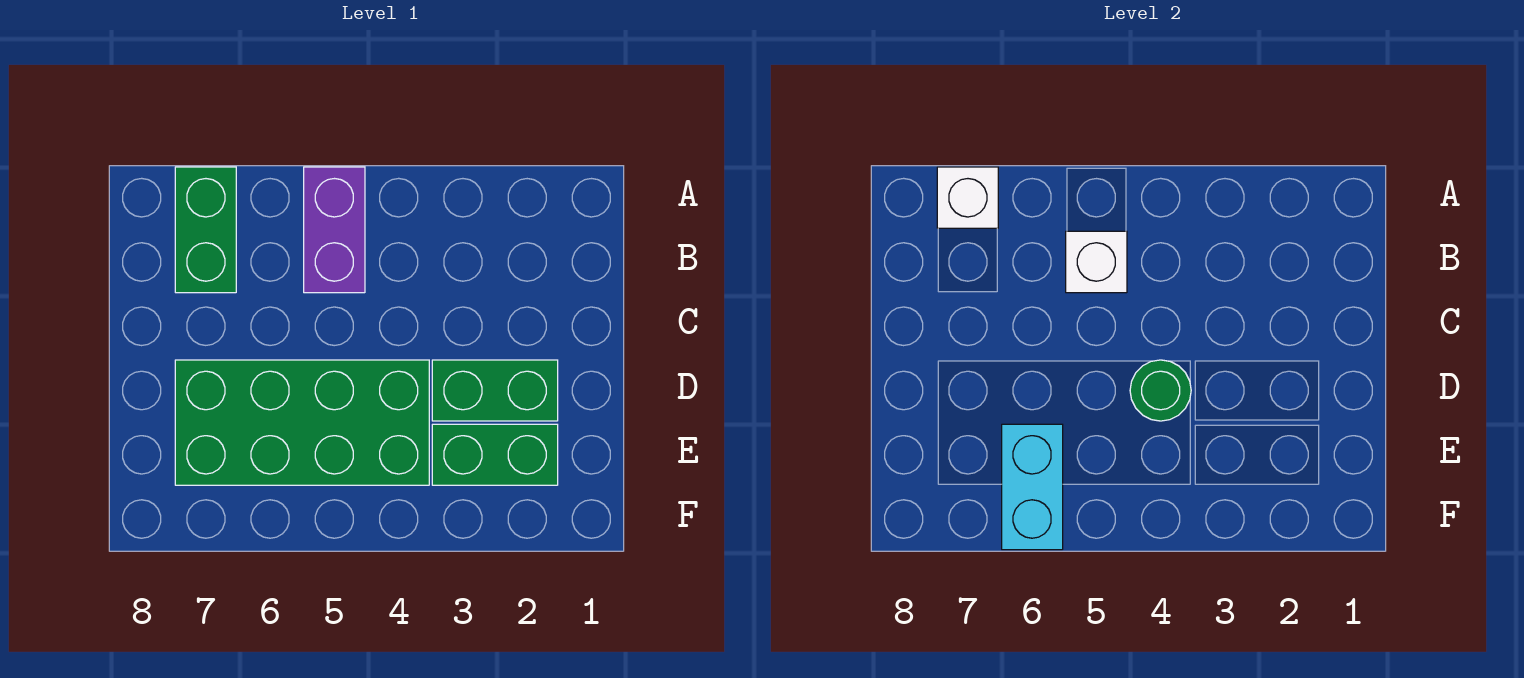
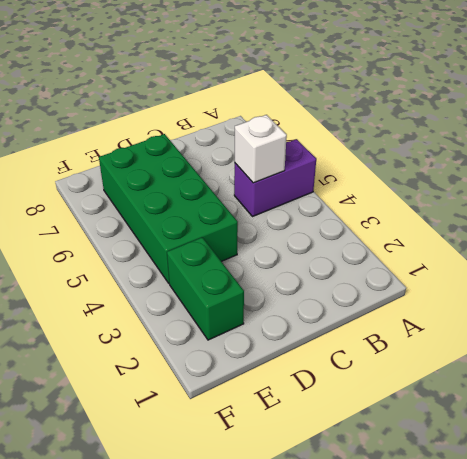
none -> green 1x2 brick [175,167,236,293]
none -> green 1x2 brick [432,360,558,421]

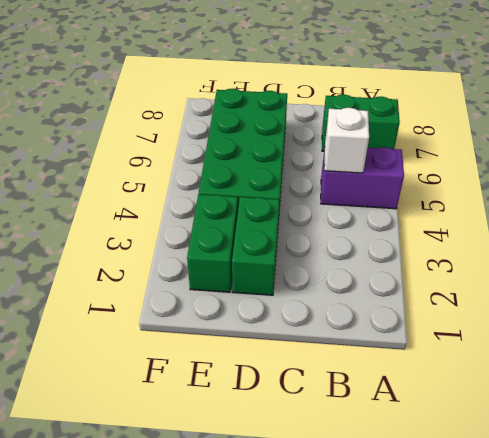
none -> white 1x1 brick [937,167,998,228]
none -> green 1x1 round brick [1130,360,1191,421]

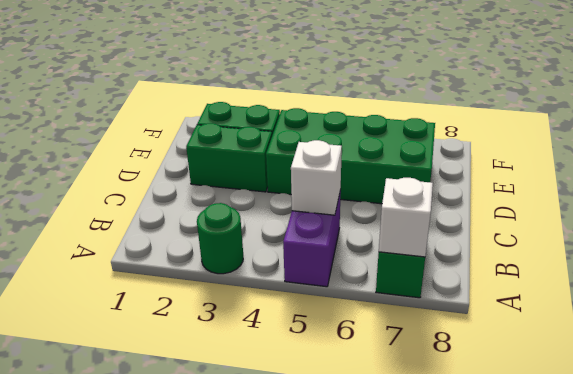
green 1x1 round brick [197,203,243,274] -> green 1x1 round brick moved to [1130,360,1191,421]
none -> cyan 1x2 brick [1002,424,1063,550]

